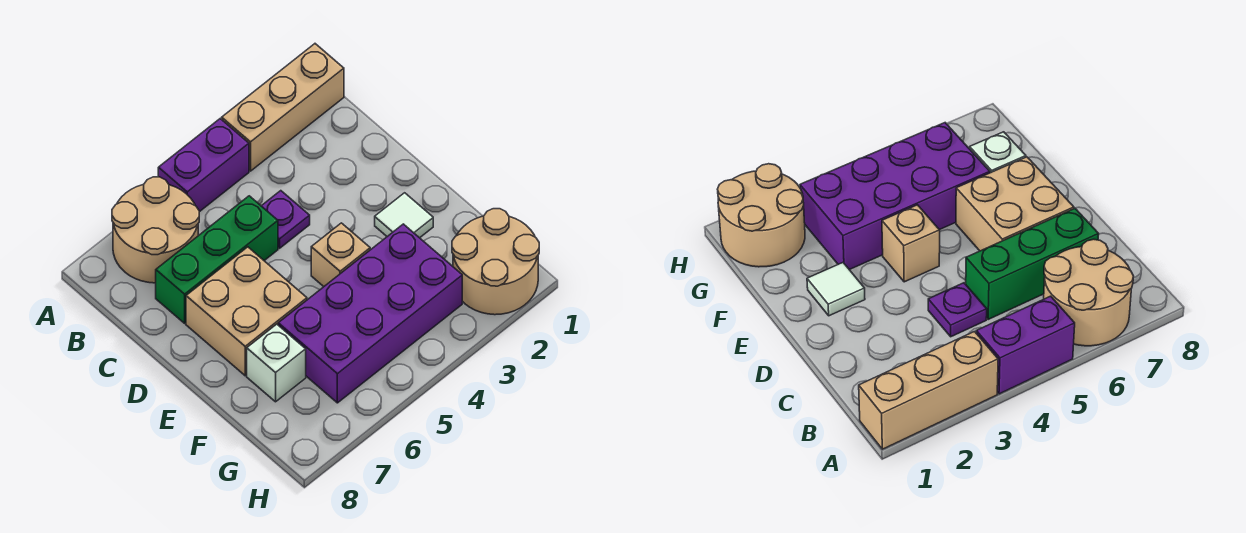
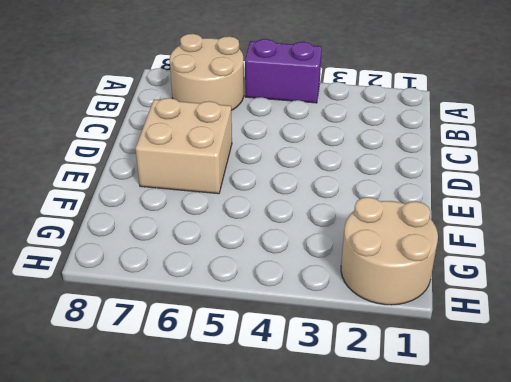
none -> tan 1x3 brick [222,44,344,171]
none -> purple 1x1 plate [262,191,310,248]

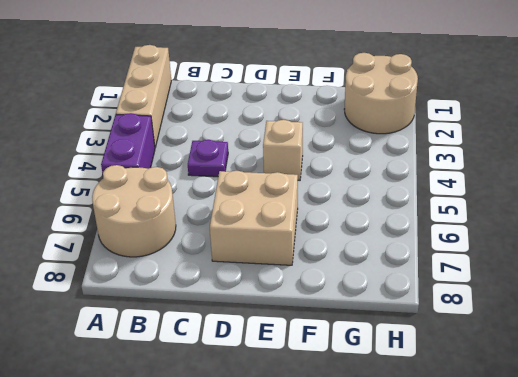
none -> green 1x3 brick [156,196,278,323]
none -> white 1x1 tile [375,193,433,238]

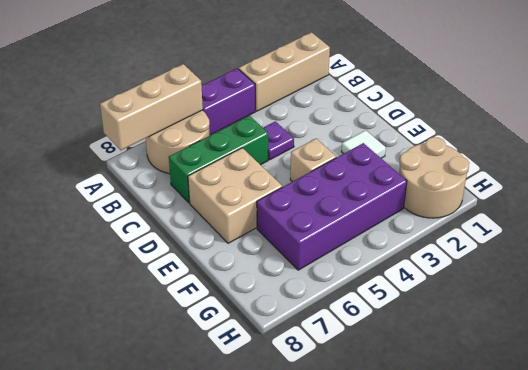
tan 1x3 brick [100,64,203,150] -> none
none -> white 1x1 brick [247,324,306,402]

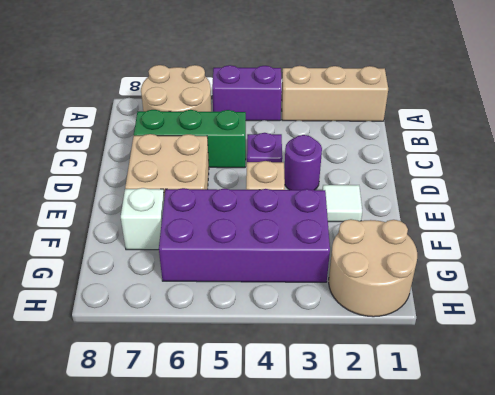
purple 1x1 round brick [284,135,322,190] -> none

